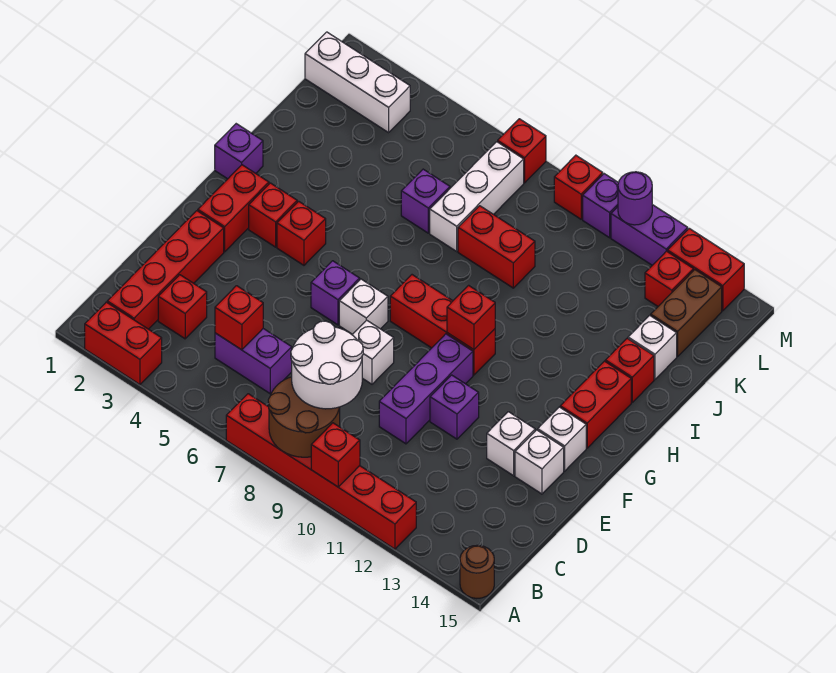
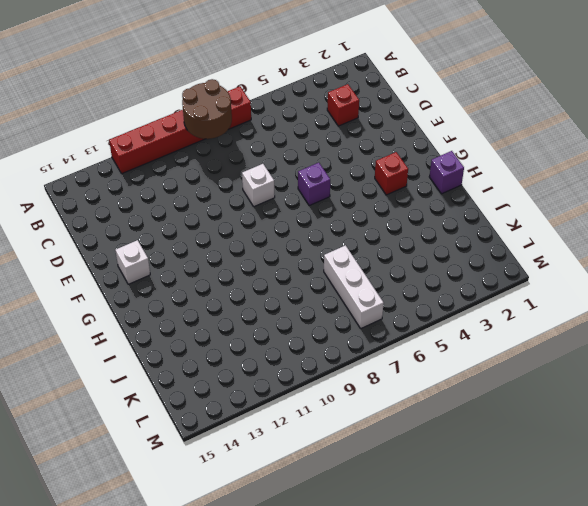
none -> red 1x2 brick [85,302,162,385]
none -> brown 1x1 round brick [460,545,494,599]
none -> red 1x4 brick [107,211,224,329]
none -> purple 1x2 brick [215,329,292,394]

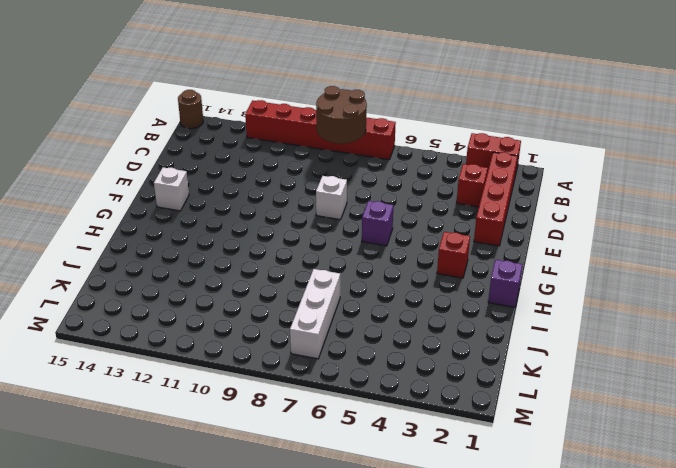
none -> purple 1x2 brick [215,329,292,394]
none -> purple 1x3 brick [379,334,473,444]
none -> purple 1x1 brick [430,375,479,439]
none -> white 1x1 brick [487,412,535,476]

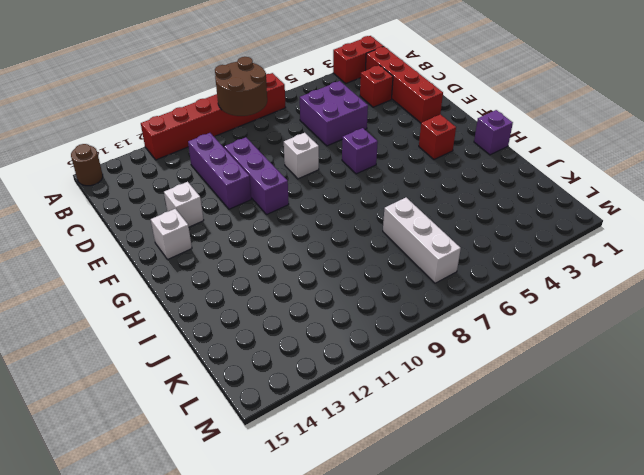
purple 2x2 brick [300,81,368,146] -> purple 1x2 brick [215,329,292,394]
purple 1x3 brick [188,133,251,209] -> purple 1x1 brick [430,375,479,439]
none -> white 1x1 brick [515,430,564,494]
none -> red 1x2 brick [198,165,269,252]
none -> white 1x1 brick [339,279,388,334]
none -> red 1x1 brick [277,201,326,265]

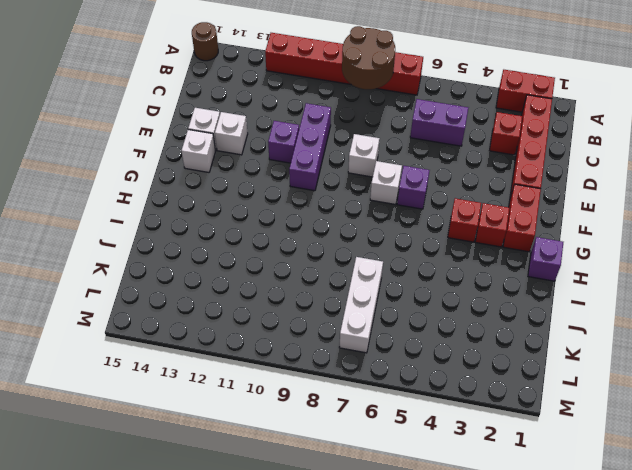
none -> red 1x3 brick [390,275,495,375]
none -> red 1x2 brick [560,361,631,448]
none -> red 1x1 brick [605,338,654,402]
none -> purple 1x1 brick [401,169,450,233]

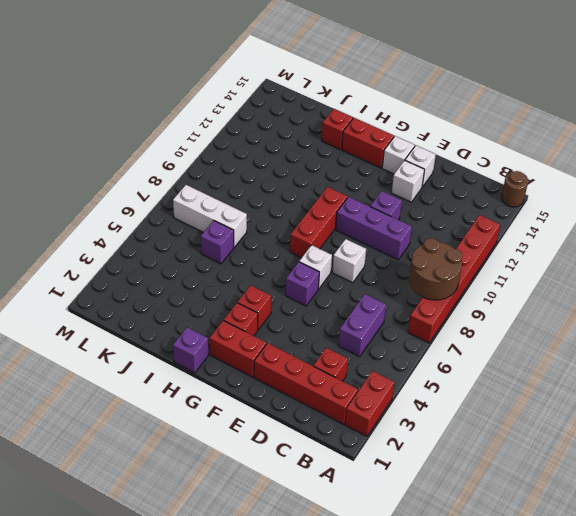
none -> red 1x2 brick [458,206,535,288]
none -> white 1x1 brick [628,315,677,379]
none -> brown 1x2 brick [651,270,722,357]
none -> white 1x3 brick [305,32,410,133]

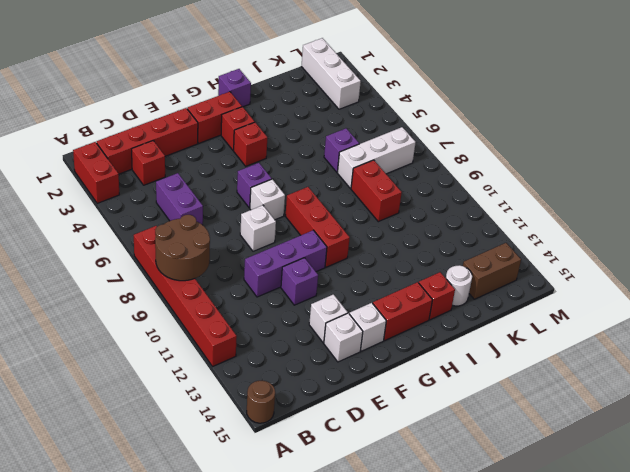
white 1x1 round brick [446,265,472,306] -> white 1x1 brick [628,315,677,379]
none -> red 1x1 brick [645,251,693,306]
none -> red 1x1 brick [498,119,546,183]
none -> red 1x1 brick [554,155,603,219]
none -> purple 1x1 brick [583,174,618,238]

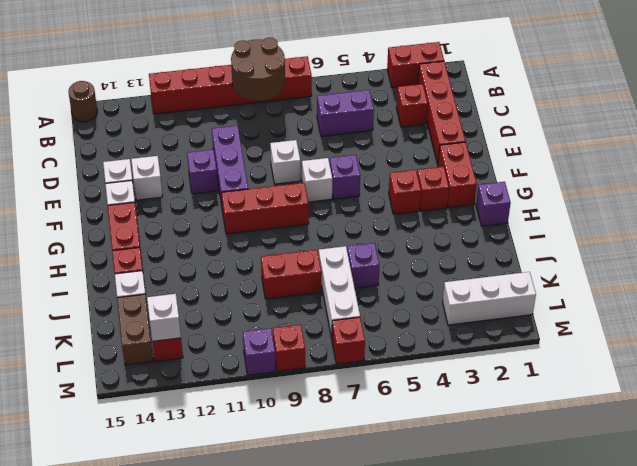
white 1x1 brick [147,294,181,341] -> none
none -> purple 1x2 brick [611,205,688,265]
none -> red 1x2 brick [668,228,744,311]
none -> red 1x1 brick [311,423,360,487]
none -> red 1x1 brick [215,286,263,350]

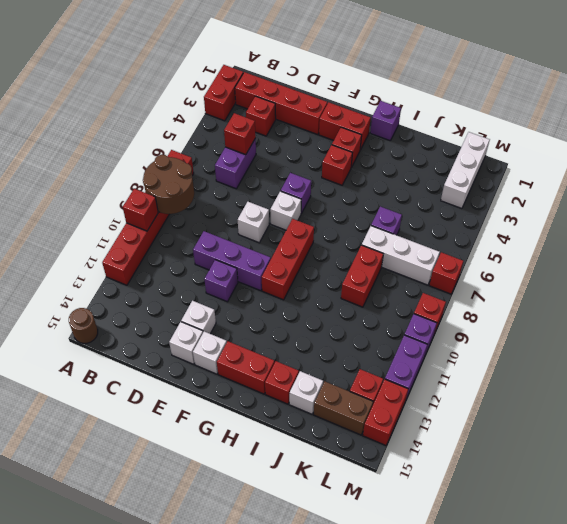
none -> red 1x1 brick [447,285,495,350]
none -> purple 1x1 round brick [618,172,652,225]
none -> white 2x2 round brick [291,321,363,409]

